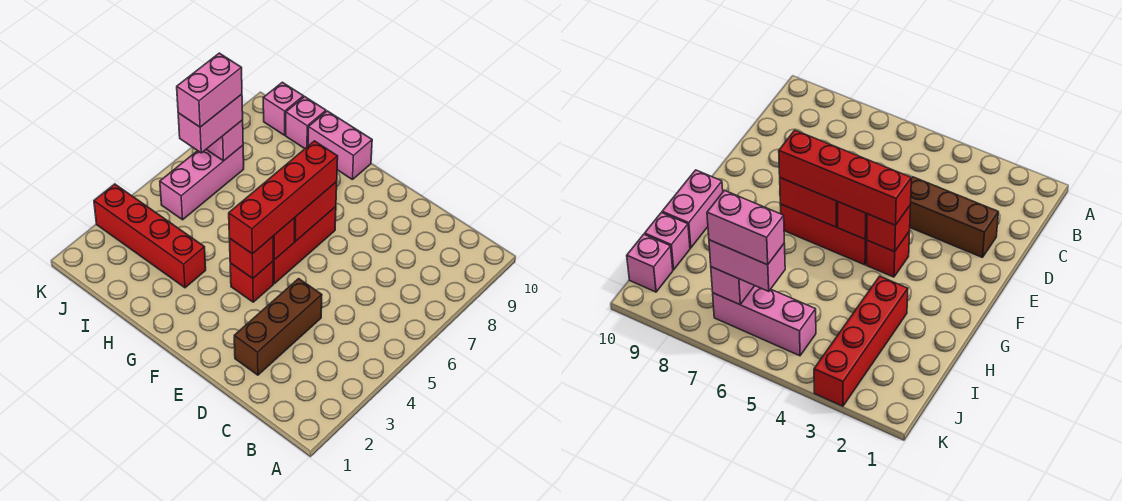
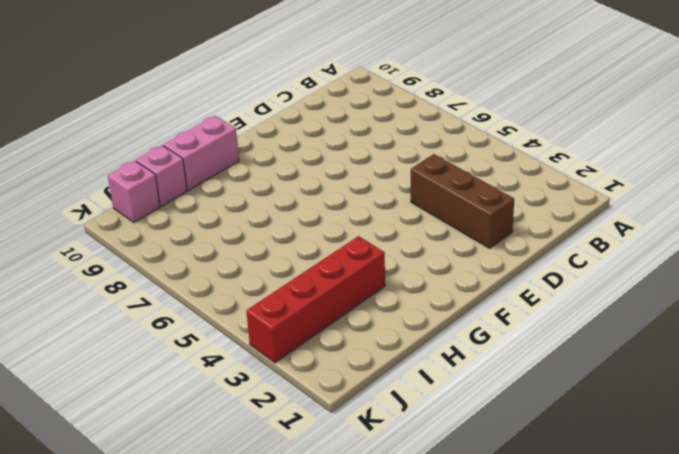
none -> red 1x1 brick [230,262,273,302]
none -> red 1x3 brick [273,207,336,284]
none -> pink 1x3 brick [160,146,244,220]

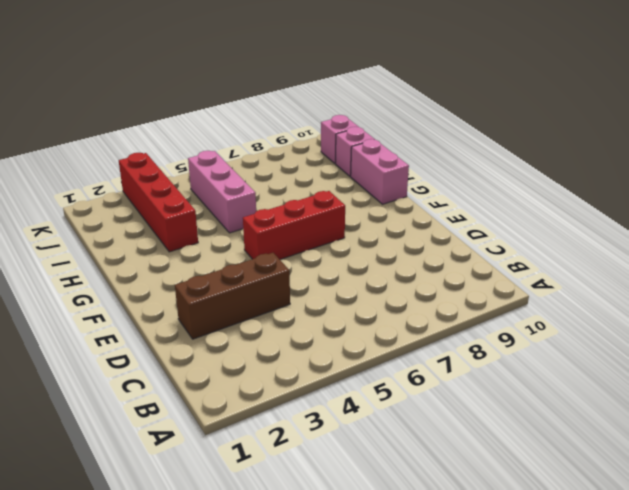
pink 1x3 brick [188,151,256,233] -> pink 1x3 brick turned to [160,146,244,220]
none -> red 1x1 brick [230,262,273,302]
none -> red 1x1 brick [229,237,274,278]
none -> red 1x1 brick [273,218,295,260]

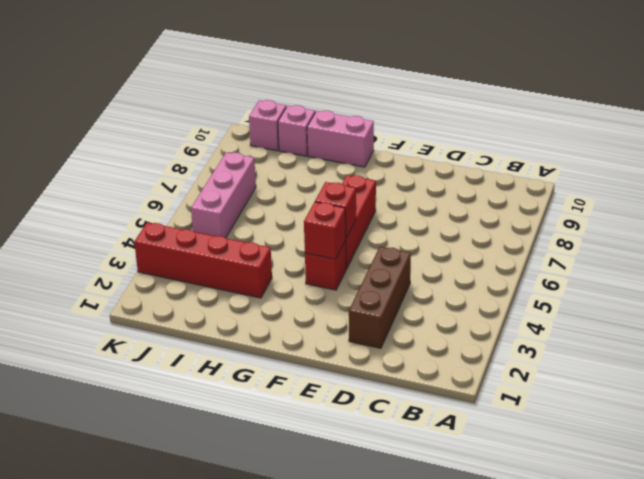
none -> red 1x2 brick [295,182,337,241]
none -> pink 1x1 brick [206,120,243,161]
none -> red 1x4 brick [229,141,338,254]

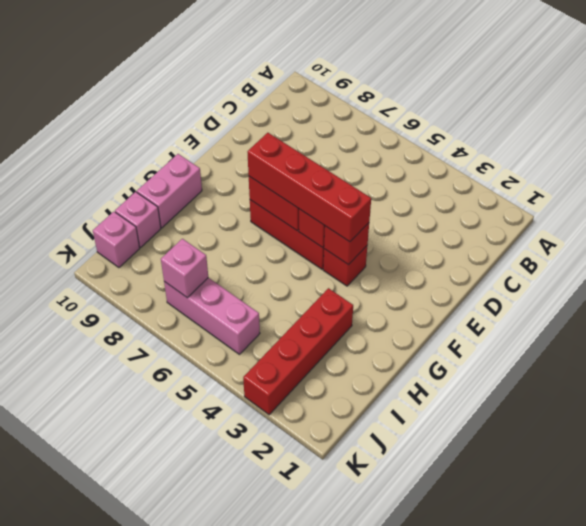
none -> brown 1x3 brick [234,279,322,375]
none -> pink 1x2 brick [178,94,243,153]
none -> pink 1x2 brick [177,53,242,127]

